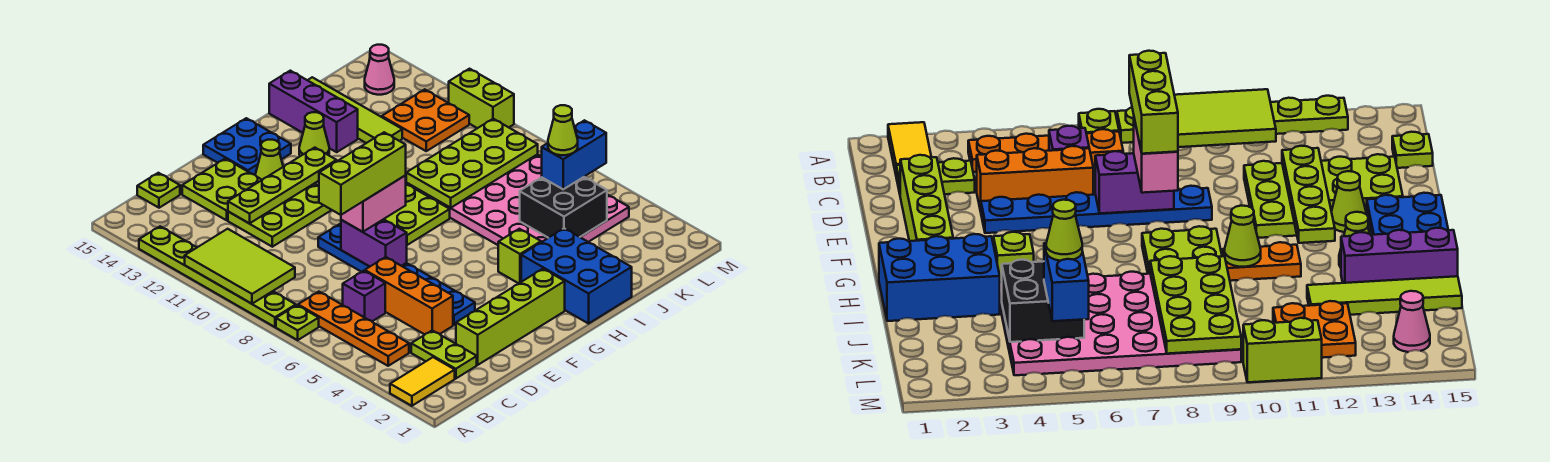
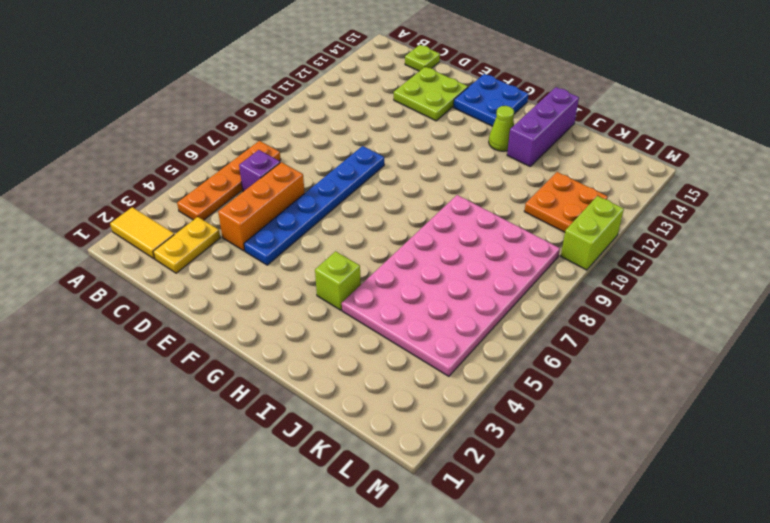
yellow 1x2 plate [153,217,220,273] -> lime 1x2 plate [411,330,477,379]
none -> lime 1x1 plate [276,305,319,340]
none -> lime 1x6 plate [139,226,296,327]
none -> lime 1x4 brick [456,269,565,365]
none -> lime 2x3 plate [228,184,331,247]

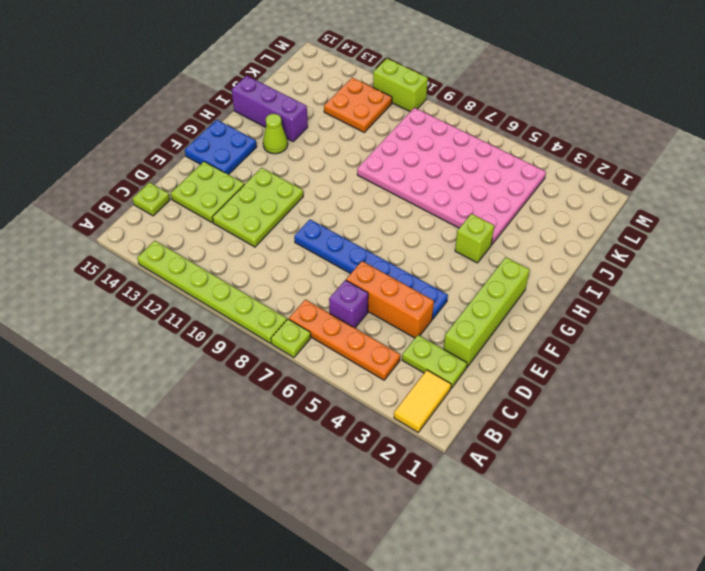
none -> lime 1x1 cone [255,140,283,180]
none -> lime 2x2 plate [384,184,450,245]
none -> blue 2x3 brick [521,228,632,323]
none -> orange 1x2 plate [1222,242,1301,281]

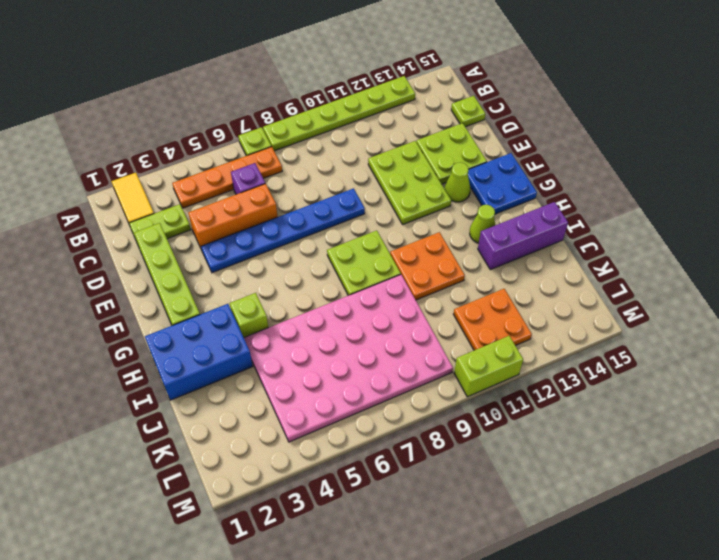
orange 2x2 plate [390,232,465,300] -> orange 1x2 plate [1222,242,1301,281]
none -> lime 1x4 tile [308,77,402,143]
none -> pink 1x1 cone [365,45,394,95]
none -> lime 2x3 tile [185,229,295,304]
none -> lime 1x4 plate [228,148,336,223]

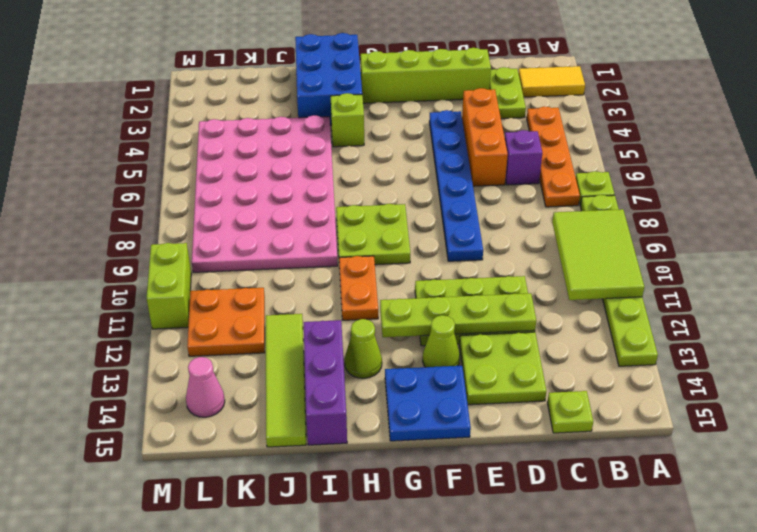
none -> purple 1x2 brick [341,219,407,267]
none -> lime 1x1 cone [1224,206,1261,267]
none -> lime 2x4 plate [406,119,538,208]
none -> black 2x2 brick [520,177,607,238]

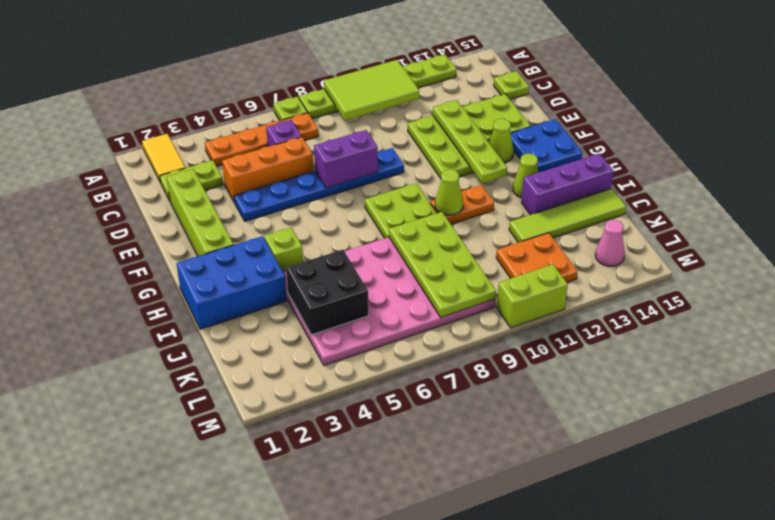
none -> pink 1x2 brick [341,175,406,232]
none -> blue 1x2 brick [541,120,606,189]
none -> lime 1x3 brick [319,132,406,215]
none -> lime 1x1 cone [548,105,578,155]

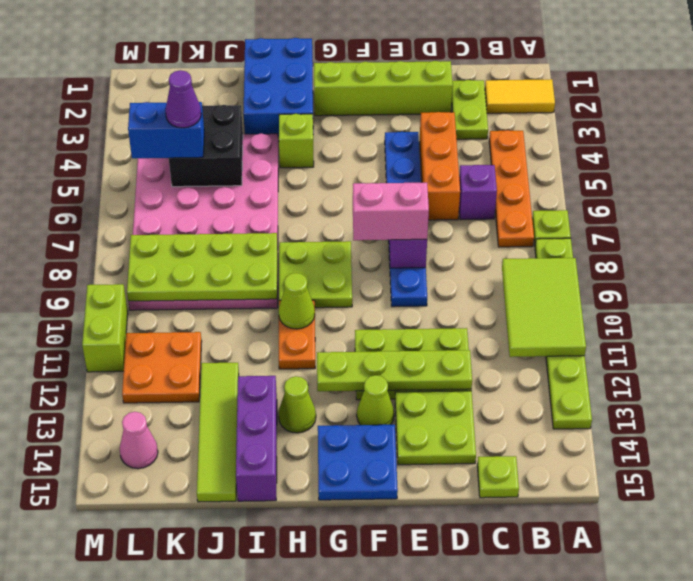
purple 1x1 cone [165,70,201,128] -> lime 1x1 cone [548,105,578,155]
none -> lime 1x3 brick [319,132,406,215]

